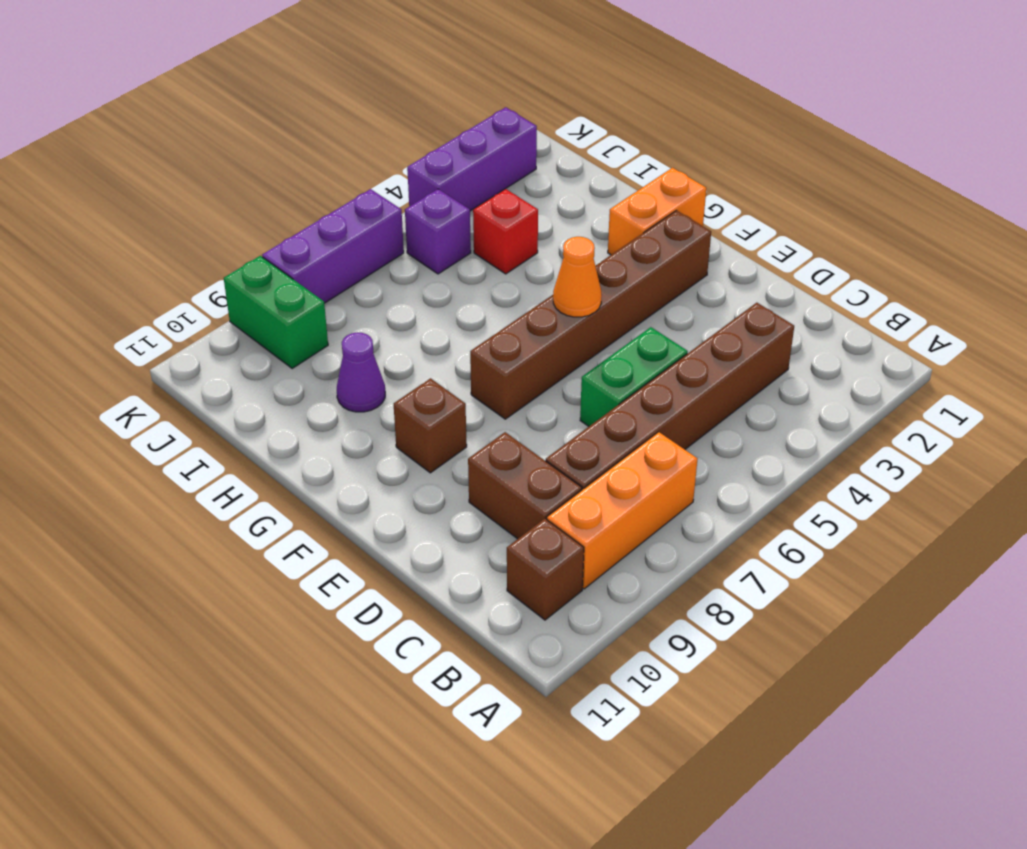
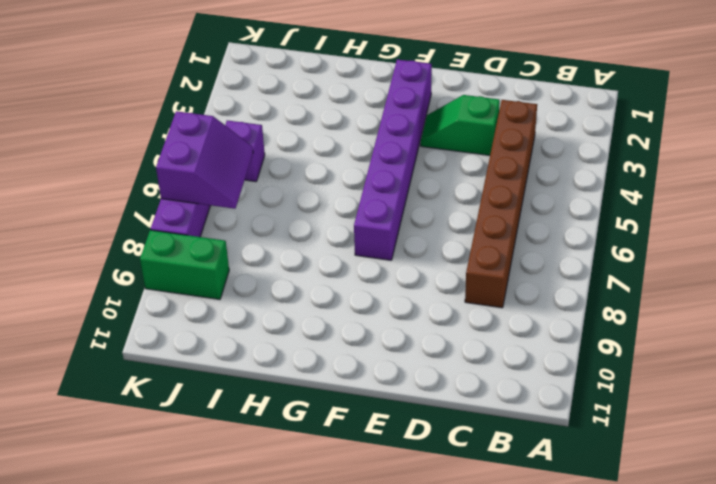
green 1x2 slope [421,95,500,155] -> none
purple 1x6 brick [354,60,432,260] -> brown 1x6 brick [470,211,711,419]
purple 2x2 slope [156,111,253,209] -> none
none -> orange 1x3 brick [547,432,697,589]
none -> brown 1x1 brick [507,519,584,620]
none -> brown 1x2 brick [468,432,582,539]

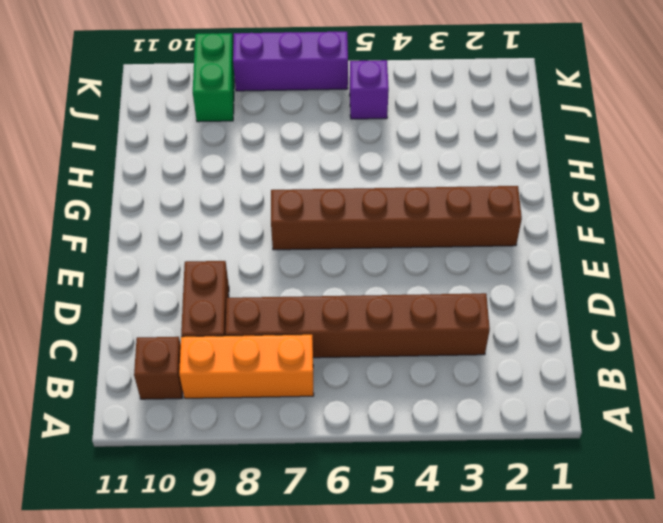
none -> green 1x2 brick [580,327,688,426]
none -> brown 1x1 brick [394,378,467,473]
none -> orange 1x2 brick [608,168,706,255]

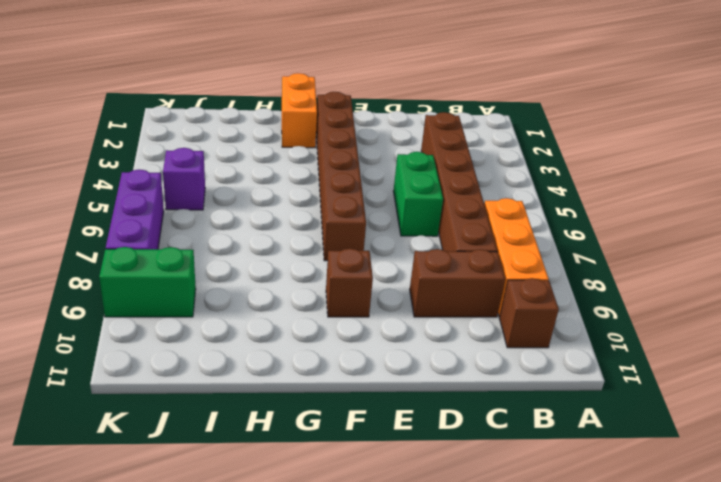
none -> purple 1x1 cone [337,333,385,412]
none -> red 1x1 brick [473,189,538,274]
none -> purple 1x3 brick [407,107,537,211]

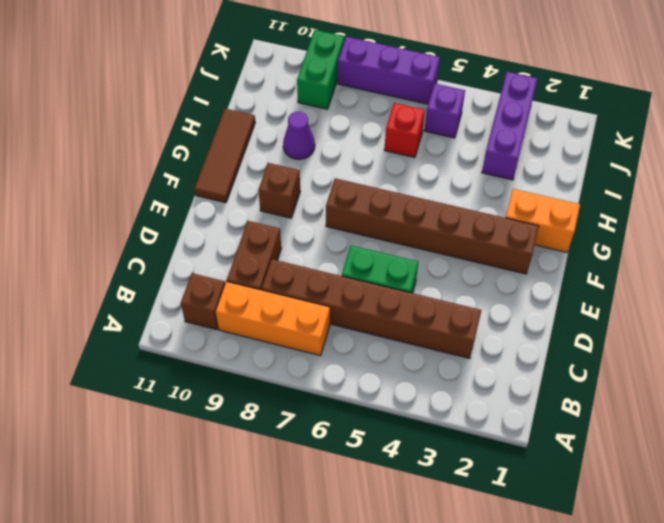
brown 1x3 tile [194,109,255,203] -> none
purple 1x3 brick [482,72,537,180] -> purple 1x3 brick turned to [407,107,537,211]
red 1x1 brick [384,103,425,158] -> red 1x1 brick moved to [473,189,538,274]
none -> orange 1x1 cone [553,237,602,317]

